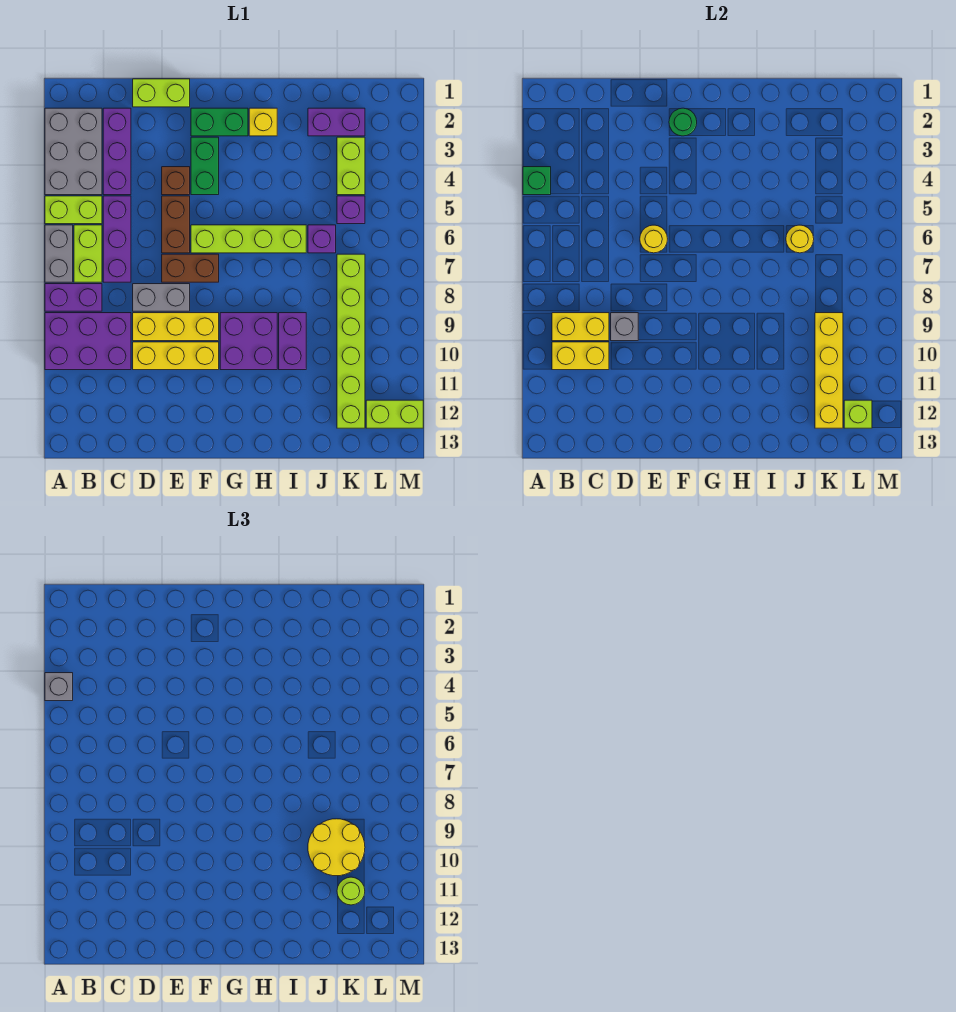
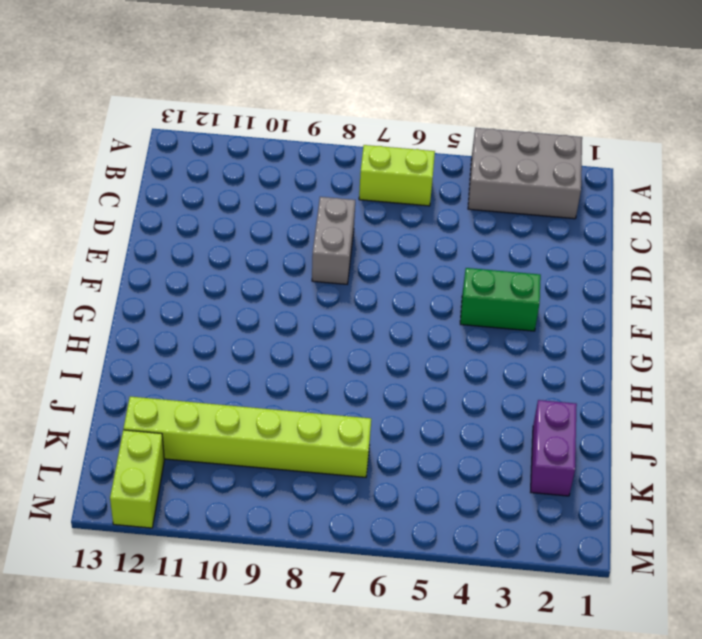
none -> lime 1x2 brick [45,196,102,224]
none -> grey 1x2 brick [45,225,73,282]
none -> purple 1x2 brick [45,284,102,311]
none -> purple 2x3 brick [45,313,131,370]

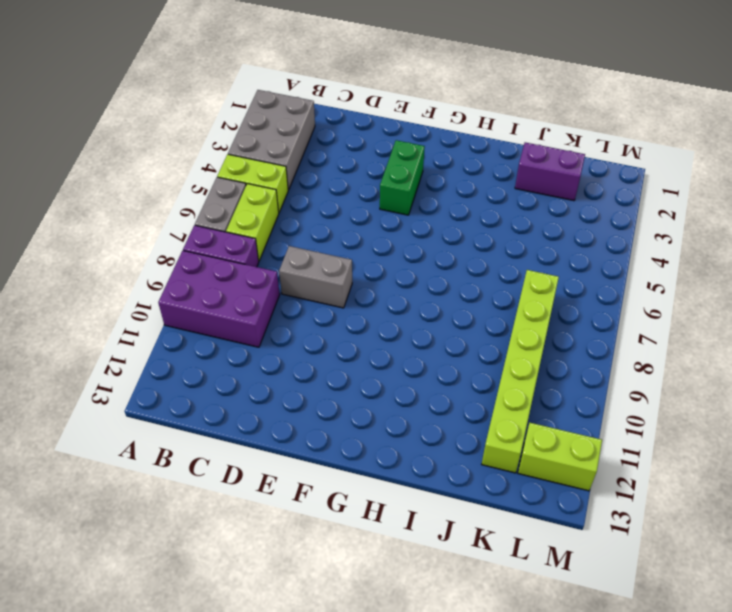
none -> purple 1x3 brick [103,108,131,195]
none -> purple 1x3 brick [103,196,131,282]
none -> lime 1x2 brick [133,79,190,107]
none -> yellow 1x3 brick [133,313,219,341]

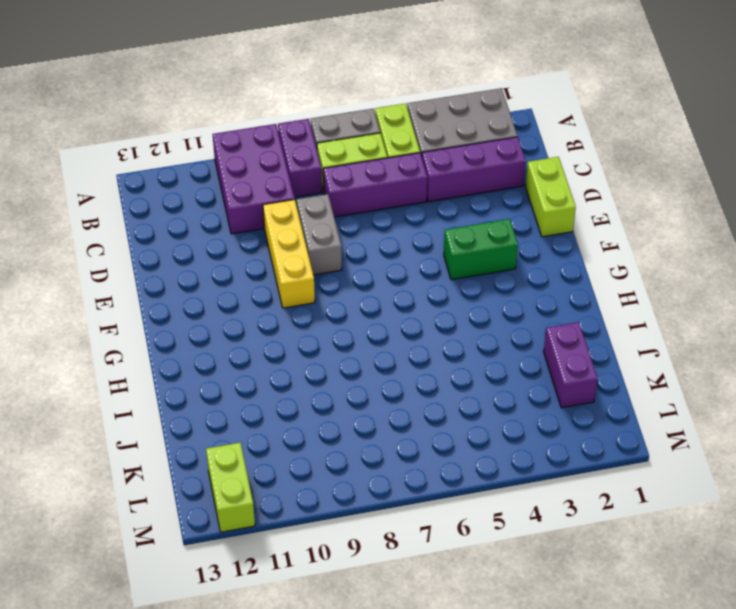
none -> yellow 1x3 brick [133,342,219,370]
none -> brown 1x1 brick [162,167,190,195]
none -> brown 1x2 brick [162,196,190,253]
none -> brown 1x2 brick [162,254,219,282]

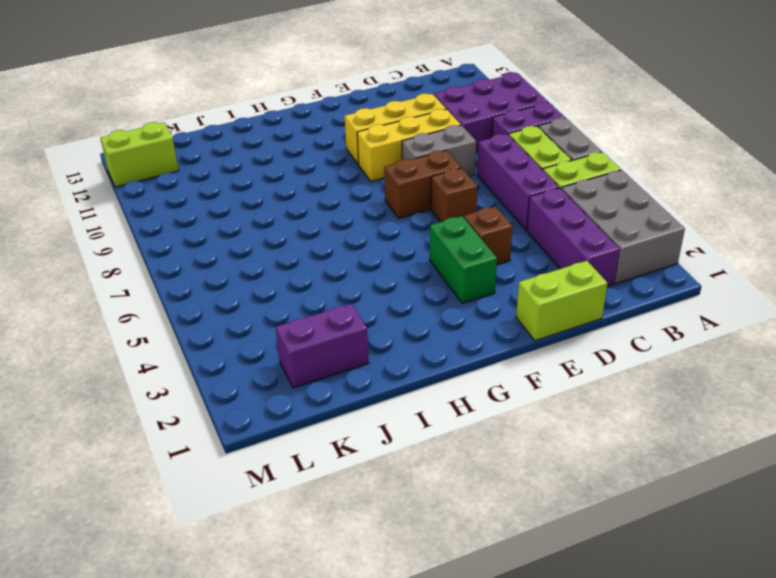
brown 1x1 brick [431,168,477,222] -> brown 1x2 brick [162,196,190,253]
none -> green 1x2 brick [191,108,248,136]
none -> lime 1x4 brick [191,225,306,253]
none -> purple 2x2 brick [220,313,277,370]
none -> yellow 1x1 brick [249,108,277,136]

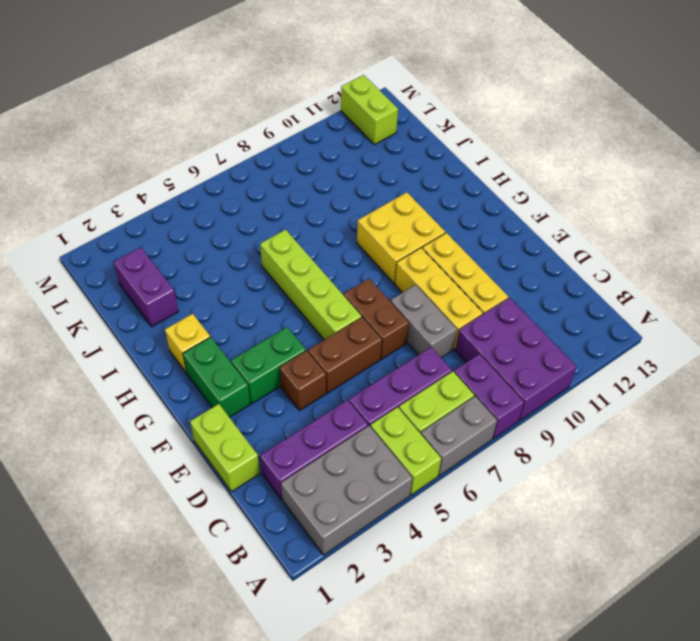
yellow 2x2 brick [357,192,445,283] -> purple 2x2 brick [220,313,277,370]
none -> purple 1x2 brick [279,313,306,370]
none -> purple 1x1 brick [308,225,336,253]
none -> lime 1x2 brick [337,137,365,195]
none -> purple 1x1 brick [337,196,365,224]

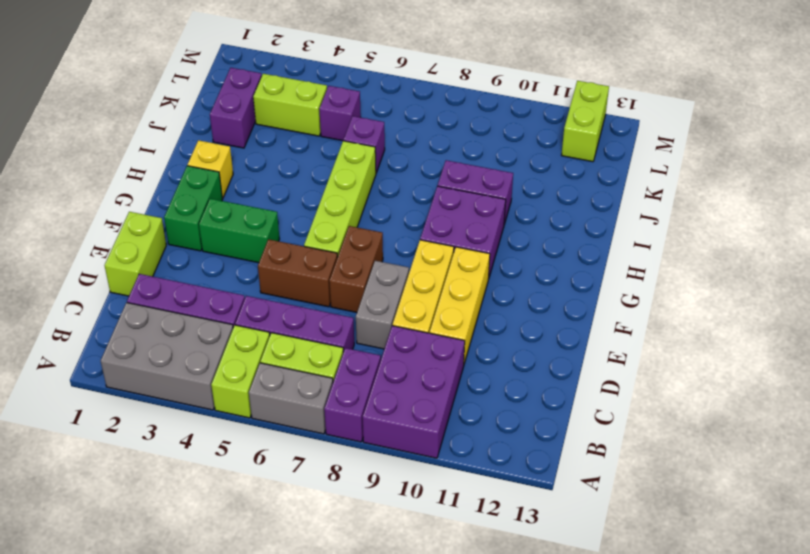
none -> brown 1x1 brick [162,167,190,195]
none -> lime 1x6 brick [337,254,365,428]
none -> green 1x1 brick [523,167,551,195]
none -> yellow 1x2 brick [552,313,609,341]

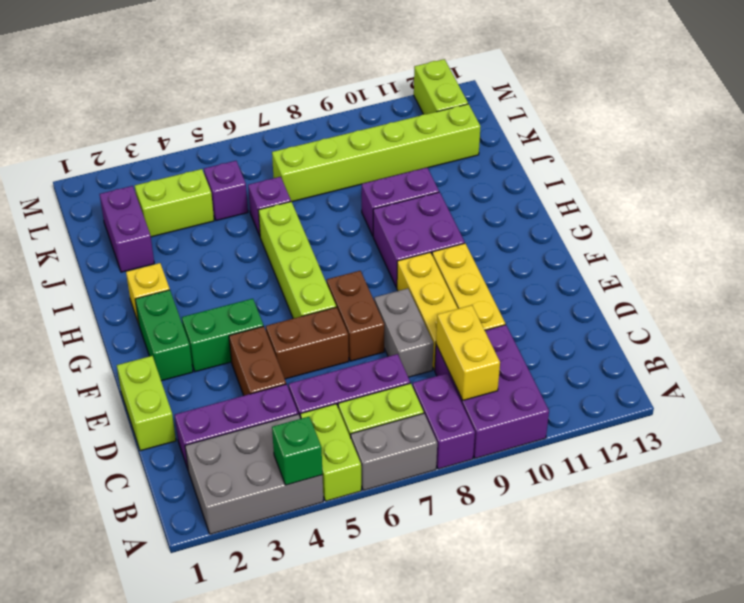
brown 1x2 brick [229,326,286,396] -> brown 1x1 brick [162,167,190,195]
none -> yellow 1x2 brick [552,342,609,370]
none -> grey 1x1 brick [611,313,638,341]
none -> yellow 1x1 round brick [640,225,667,253]
none -> green 1x1 round brick [669,108,697,136]

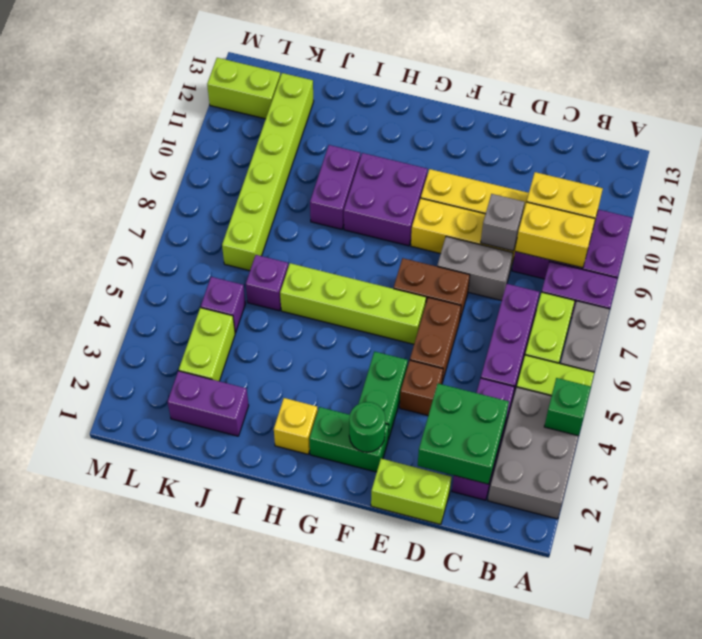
green 2x2 brick [418,384,509,484] -> none
none -> yellow 1x1 round brick [640,225,667,253]
none -> yellow 1x1 round brick [786,225,814,253]
none -> yellow 1x4 brick [815,313,843,428]
none -> lime 1x1 brick [844,400,872,428]

